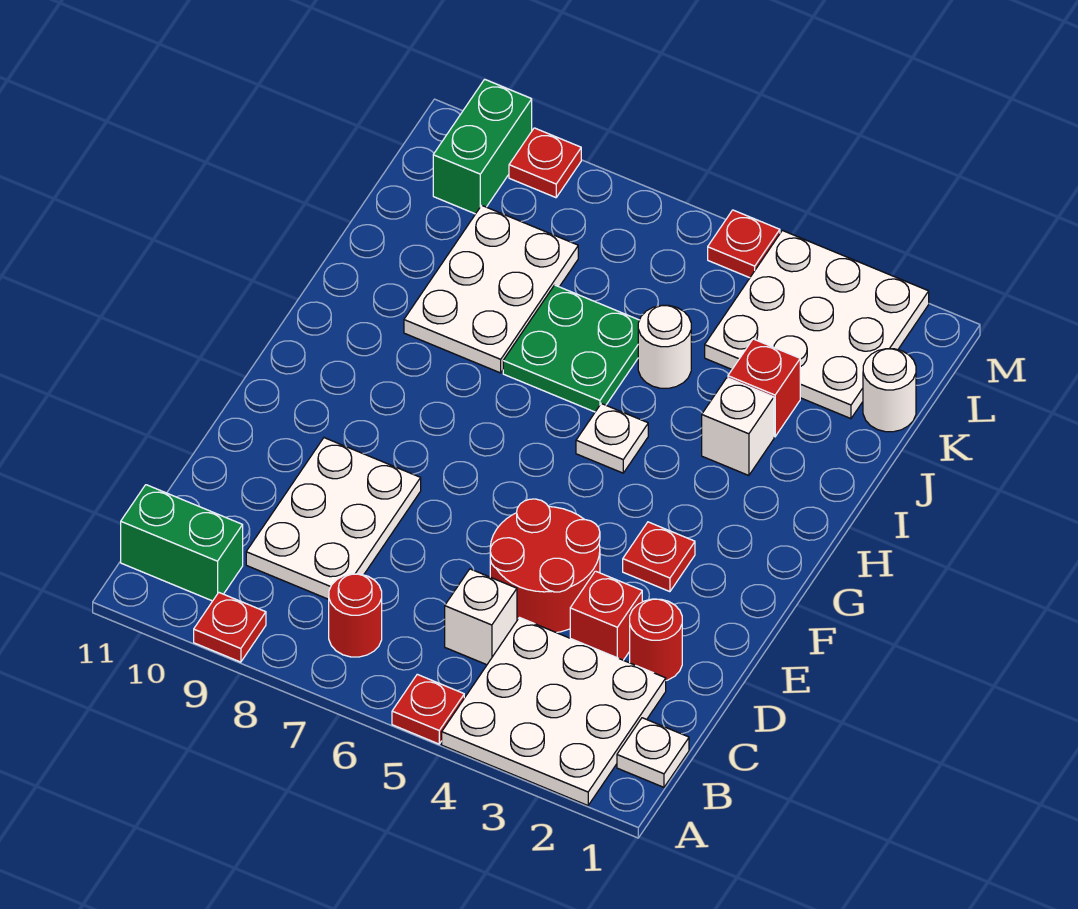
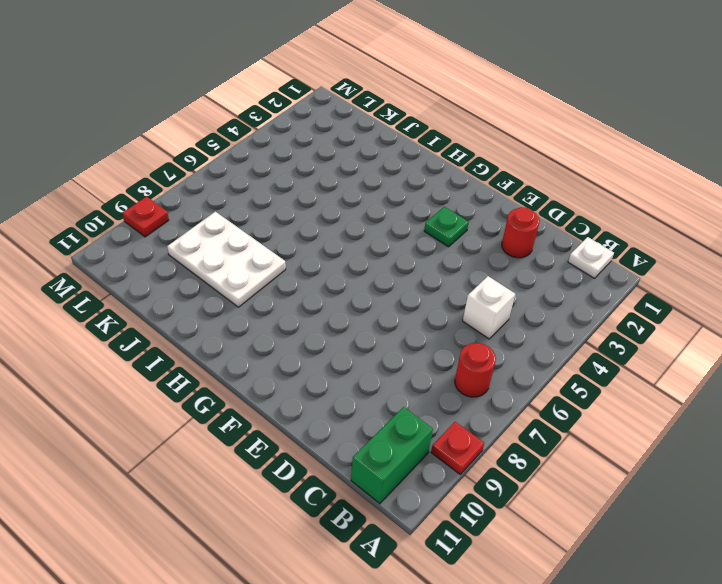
green 1x1 plate [424,207,469,247] -> red 1x1 plate [623,522,695,592]
none -> white 3x3 plate [442,618,666,806]
none -> red 1x1 plate [392,674,464,744]
none -> white 2x3 plate [246,438,421,599]

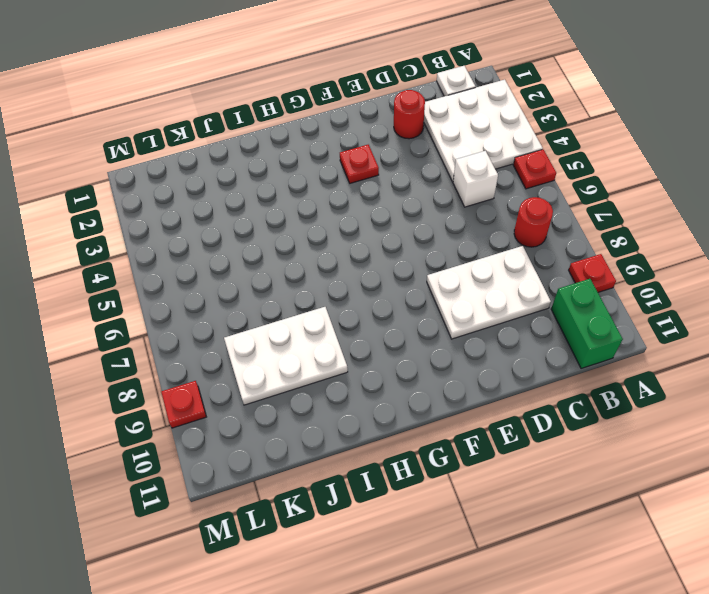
none -> red 1x1 brick [570,571,642,660]
none -> red 2x2 round brick [490,499,600,633]
none -> white 1x1 plate [576,404,648,473]

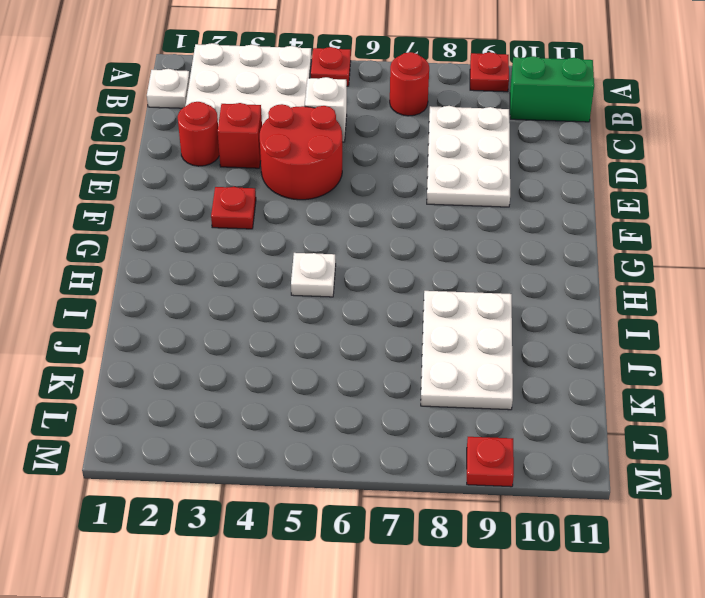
none -> white 1x1 brick [702,378,774,476]
none -> green 2x2 plate [503,285,639,412]
none -> red 1x1 brick [728,339,800,437]

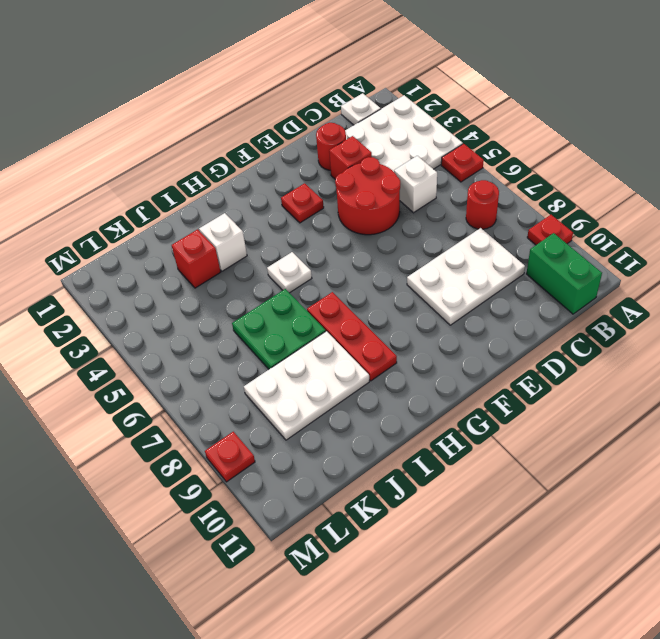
red 1x3 plate [307,292,397,381] -> none
none -> white 1x1 round brick [638,305,691,388]
none -> white 1x1 round brick [863,349,916,432]
none -> white 3x3 plate [705,230,929,419]

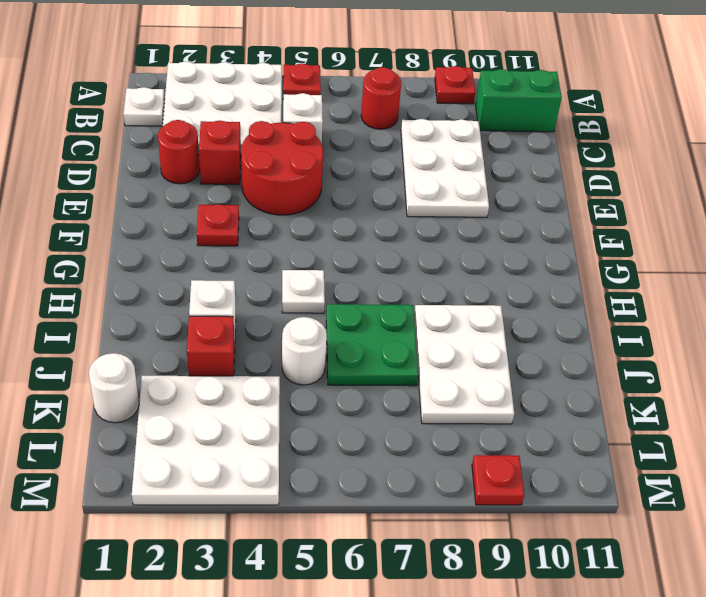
none -> green 1x2 brick [433,79,532,214]
none -> red 1x1 plate [708,210,780,278]

